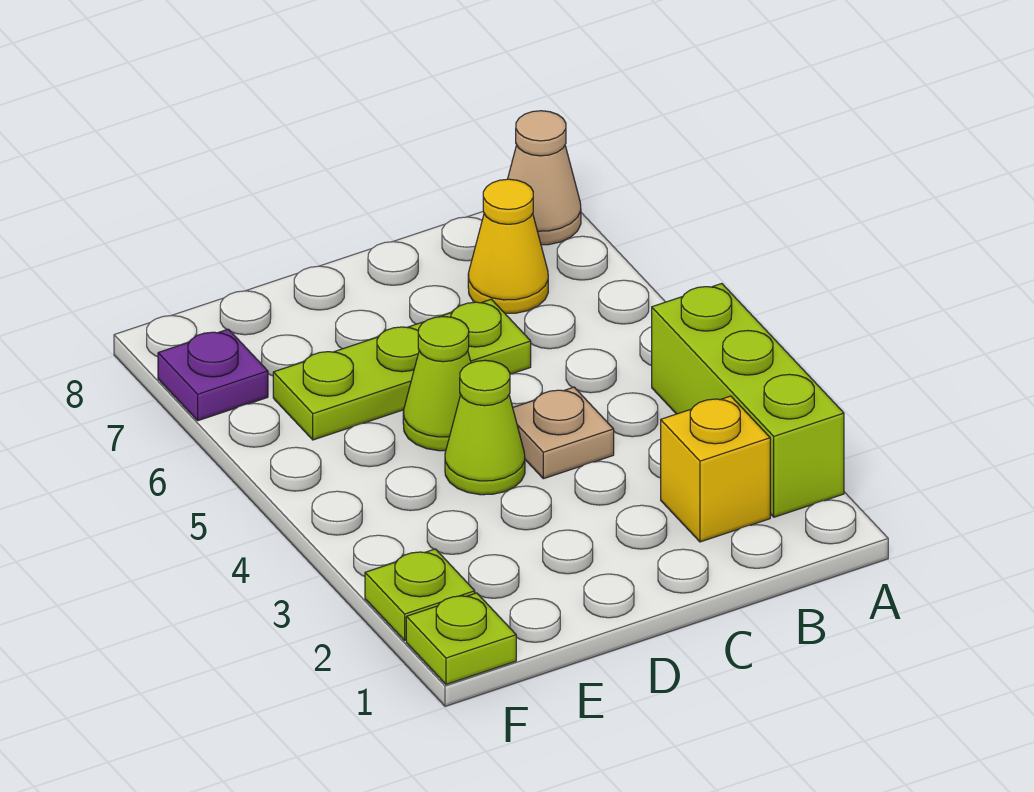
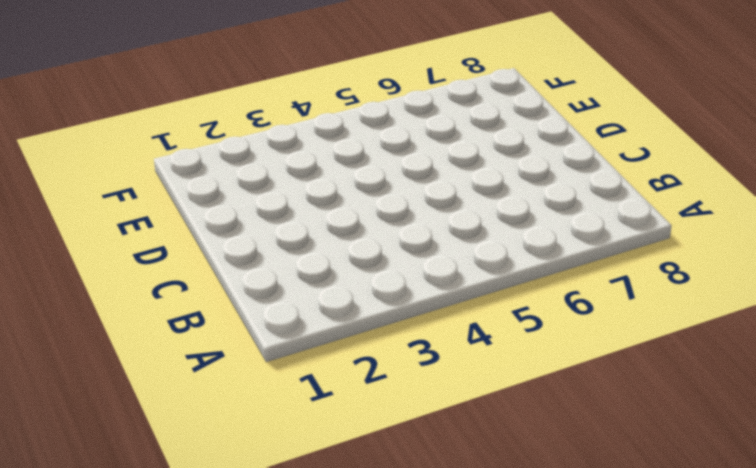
none -> lime 1x3 brick [652,284,844,517]
none -> tan 1x1 cone [508,111,581,245]

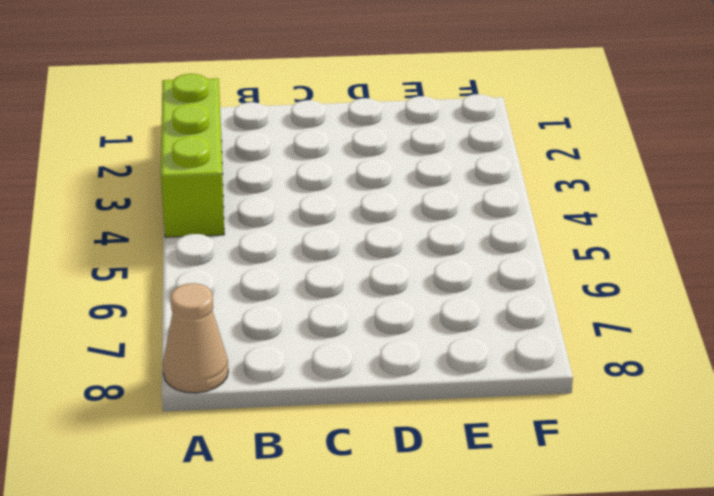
none -> yellow 1x1 brick [661,396,770,542]
none -> yellow 1x1 cone [468,179,548,313]

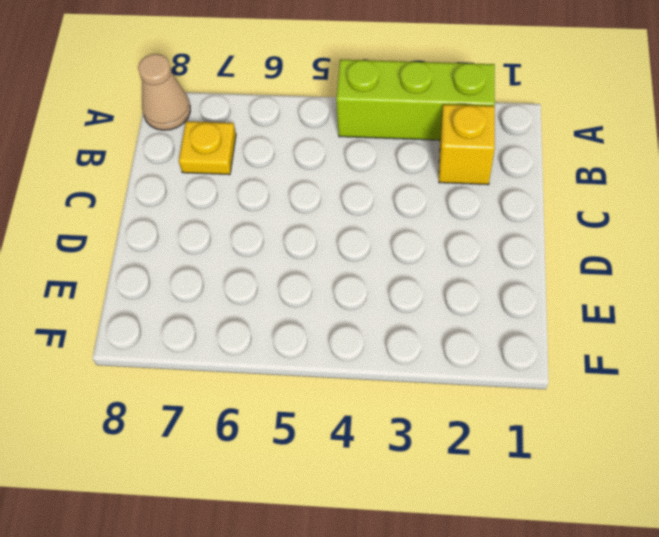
yellow 1x1 plate [179,121,236,175] -> yellow 1x1 cone [468,179,548,313]
none -> tan 1x1 plate [513,387,614,479]
none -> lime 1x3 plate [273,299,531,440]

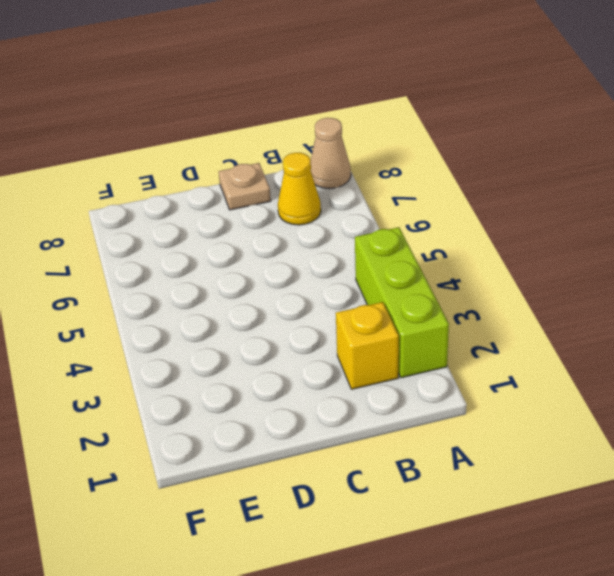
tan 1x1 plate [219,163,271,210] -> tan 1x1 plate moved to [513,387,614,479]
none -> lime 1x3 plate [273,299,531,440]
none -> lime 1x1 cone [445,360,525,495]

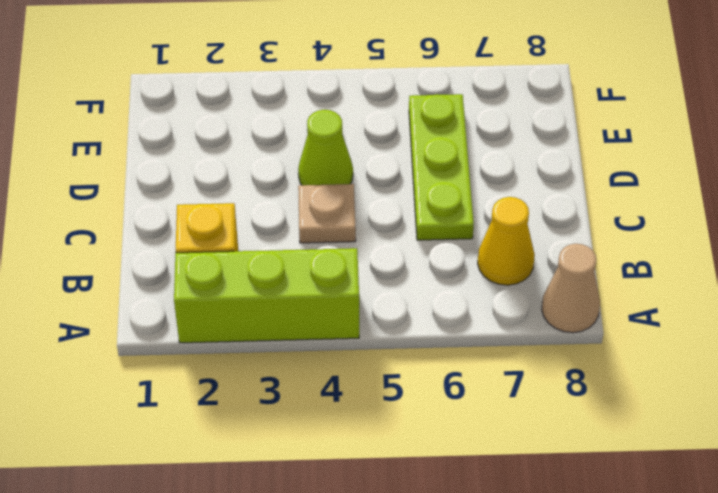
none -> lime 1x1 cone [403,317,471,451]
none -> lime 1x1 plate [406,593,516,684]

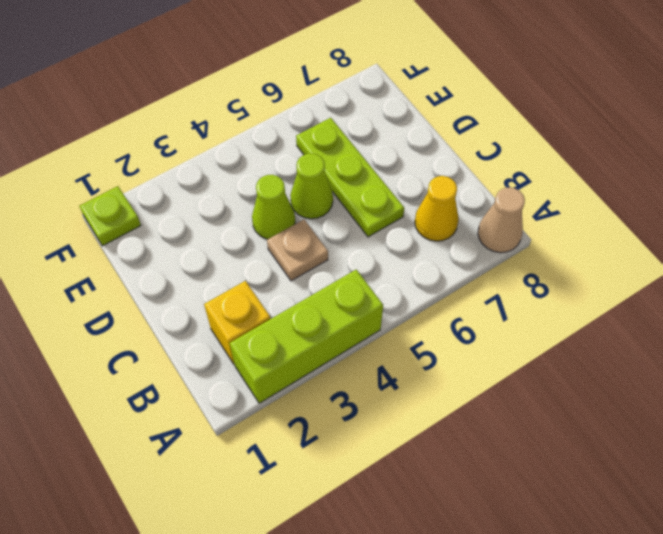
none -> lime 1x1 plate [365,549,475,640]
none -> purple 1x1 plate [158,329,268,421]

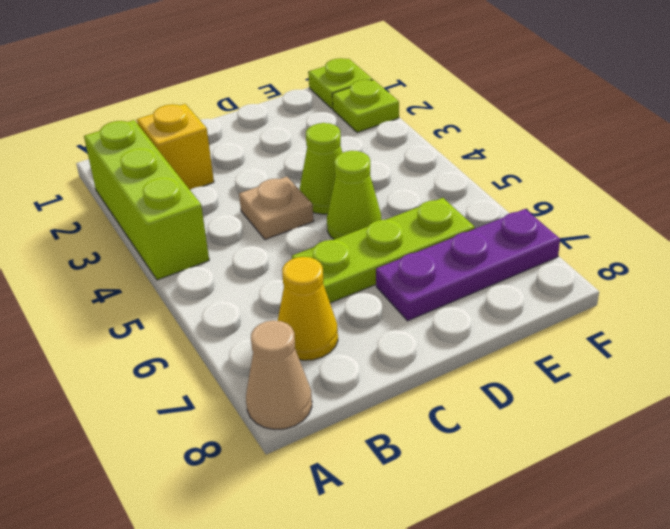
purple 1x3 plate [376,209,560,321] -> purple 1x1 plate [158,329,268,421]

